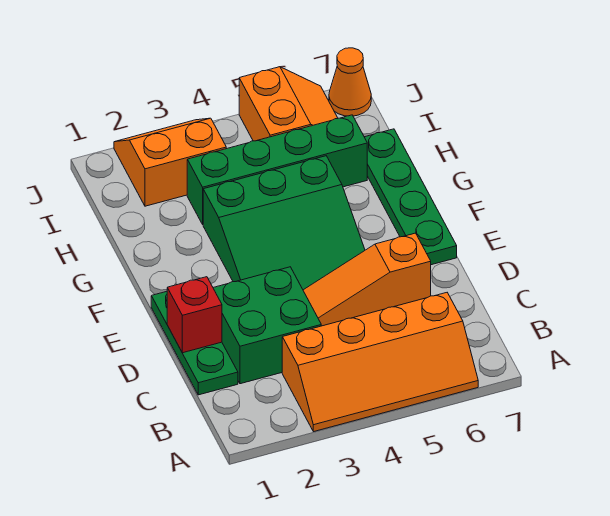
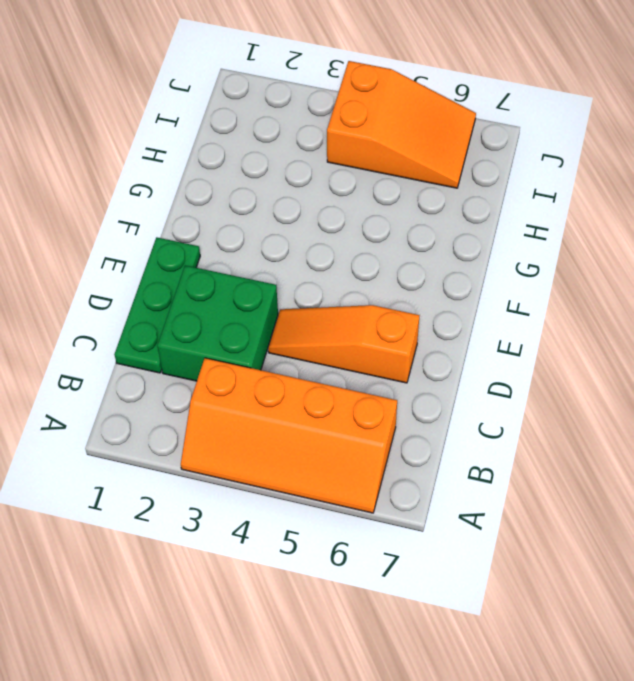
orange 2x3 slope [327,61,476,188] -> orange 2x2 slope [239,67,338,141]
none -> green 3x3 slope [203,156,365,290]
none -> green 1x4 plate [365,129,457,265]

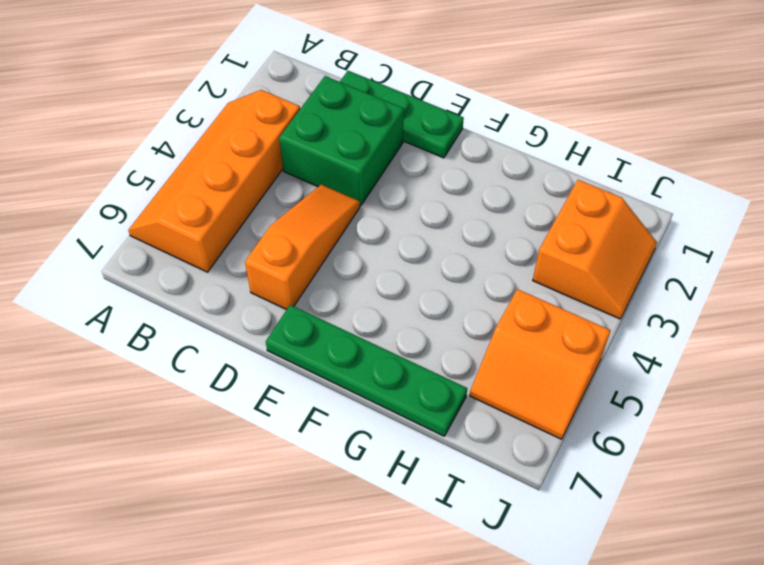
none -> green 3x3 slope [203,156,365,290]
none -> green 1x4 brick [187,115,367,224]

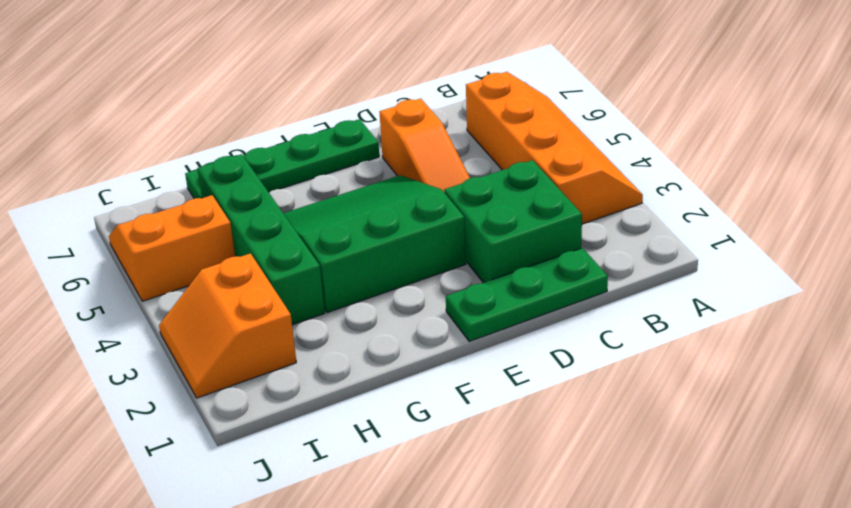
green 3x3 slope [283,175,466,313] -> green 3x3 slope turned to [203,156,365,290]
none -> orange 1x1 cone [329,48,371,116]
none -> red 1x1 brick [167,277,222,353]

